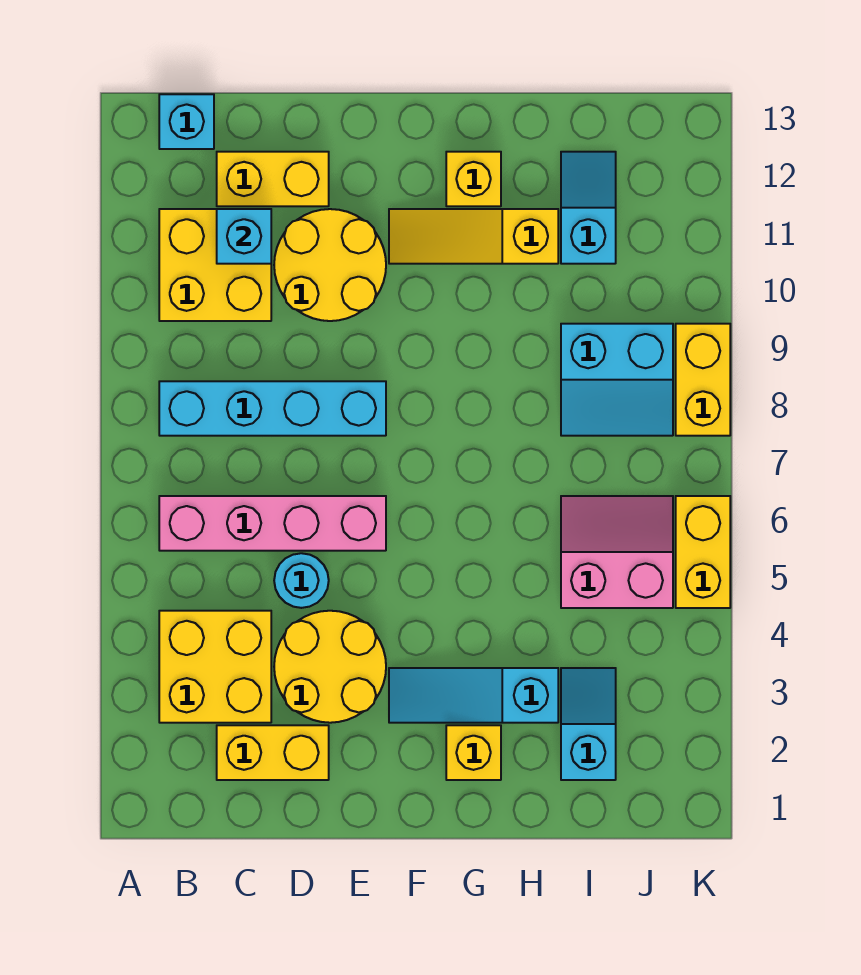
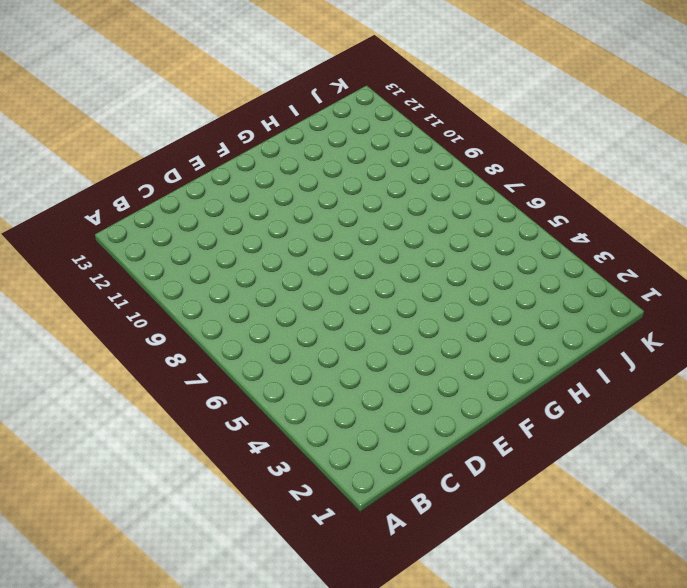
none -> yellow 2x2 brick [159,611,271,723]
none -> pink 1x4 brick [159,496,386,551]
none -> cyan 1x4 brick [159,381,386,436]

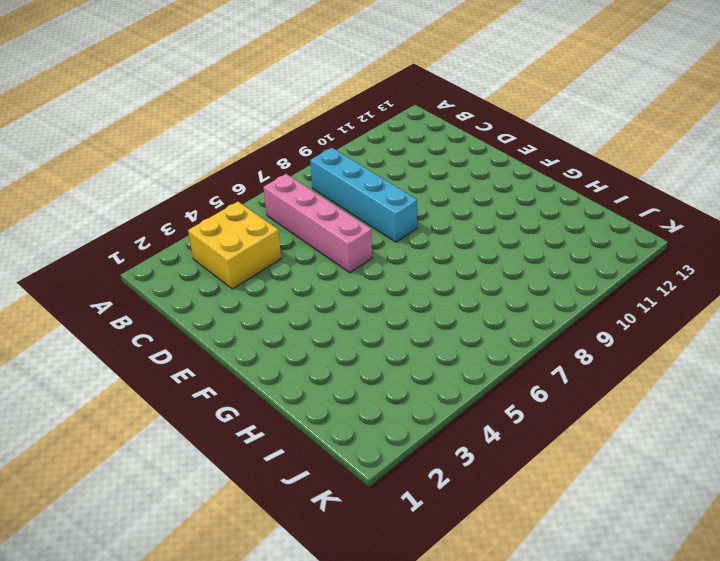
none -> yellow 2x2 brick [159,209,271,321]
none -> cyan 1x1 brick [159,94,214,149]
none -> yellow 1x2 brick [217,725,329,780]

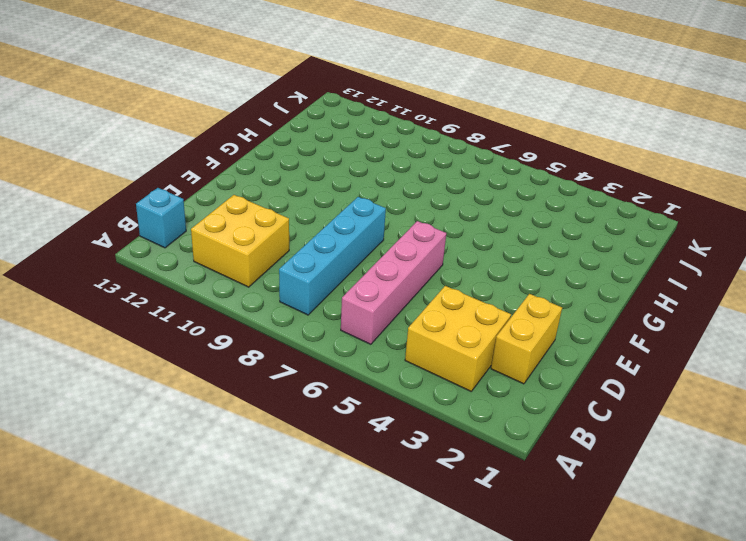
none -> yellow 1x2 brick [217,152,329,206]
none -> yellow 2x2 round brick [274,611,386,723]
none -> cyan 1x1 round brick [274,553,329,608]

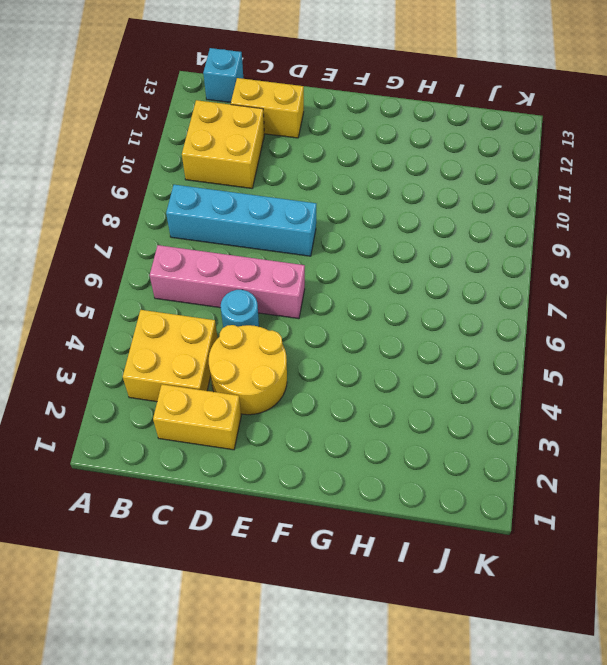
none -> yellow 2x2 round brick [274,209,386,321]
none -> cyan 1x3 slope [389,668,558,723]
none -> yellow 1x3 slope [389,209,558,264]

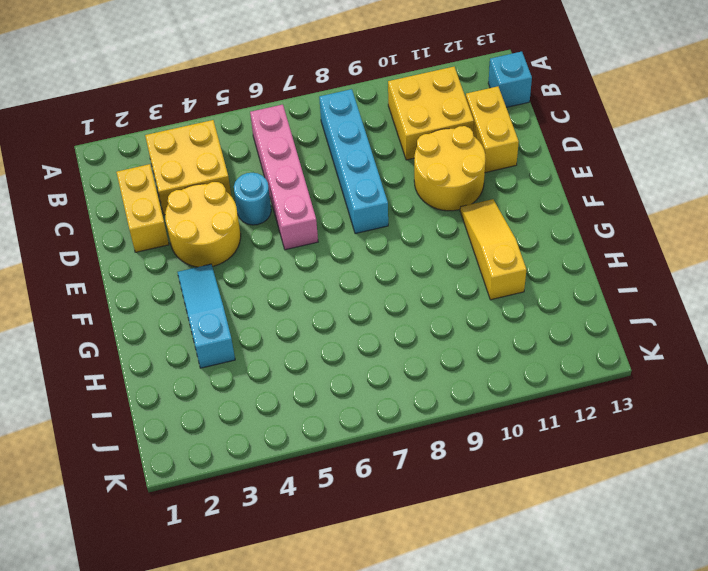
none -> yellow 1x1 brick [446,725,501,780]
none -> yellow 1x1 brick [446,152,501,206]
none -> cyan 1x2 slope [561,668,616,780]

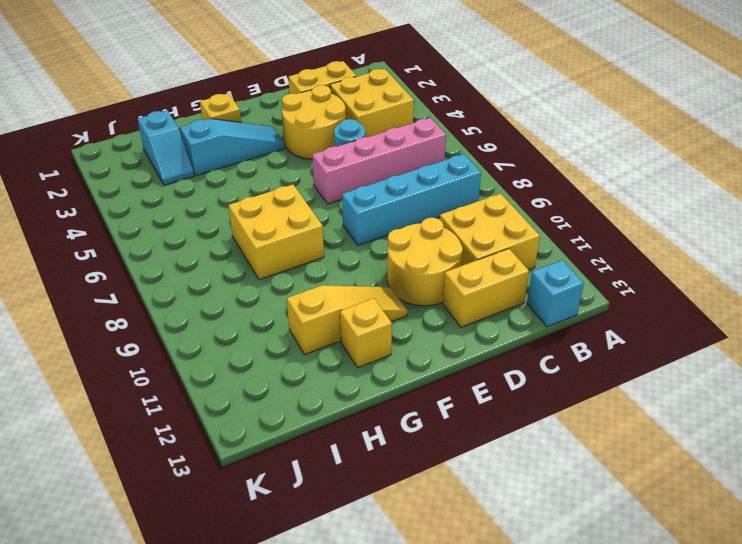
yellow 2x2 brick [229,185,324,280] -> none
none -> pink 2x2 slope [561,496,673,608]
none -> cyan 2x2 slope [561,324,673,436]
none -> cyan 1x2 slope [561,152,616,264]

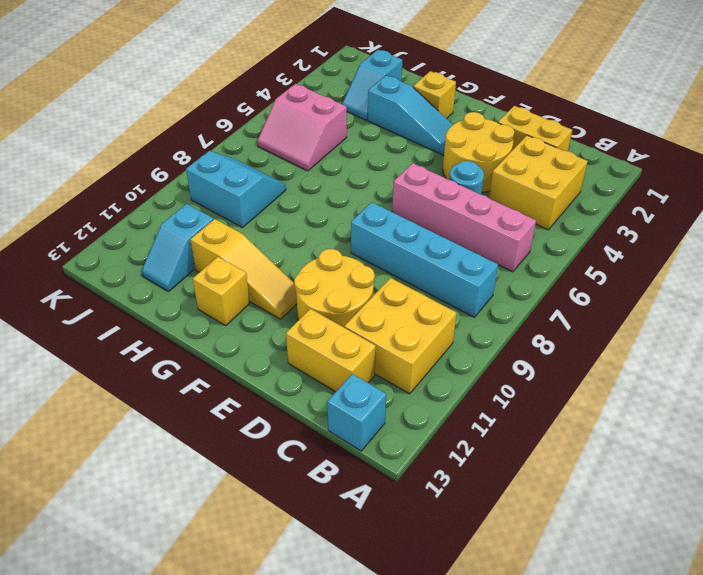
none -> yellow 1x2 brick [676,496,730,608]
none -> yellow 1x2 brick [676,324,730,436]
none -> cyan 1x1 brick [217,209,271,264]

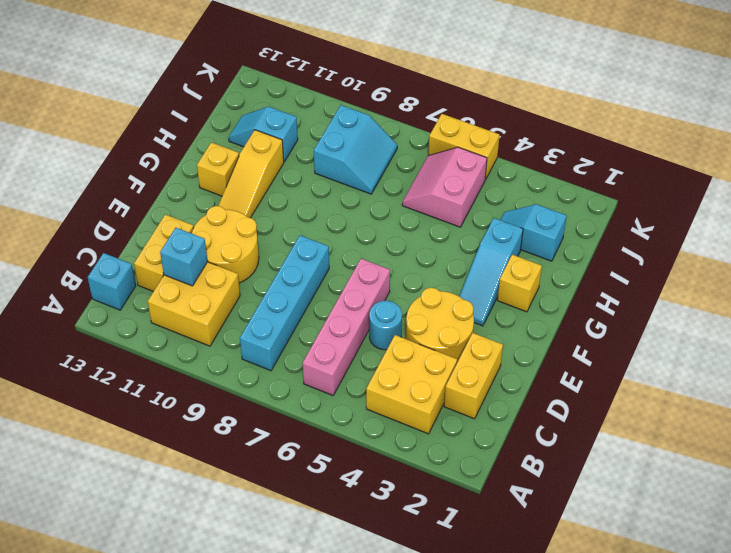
none -> yellow 1x2 brick [676,324,730,436]

